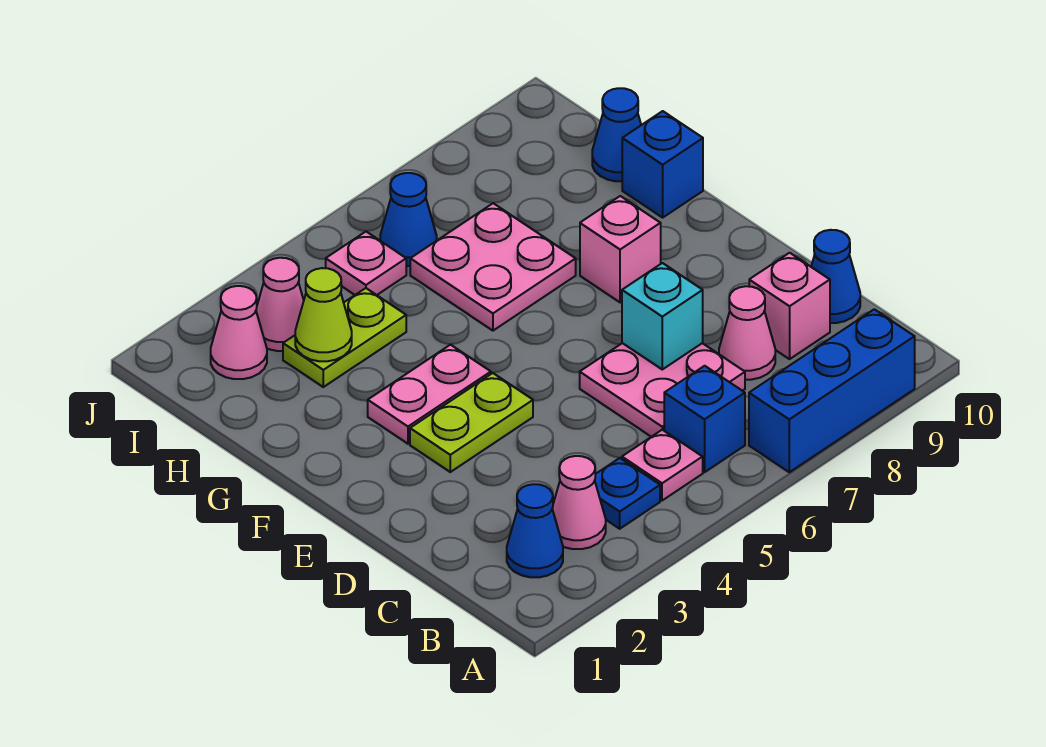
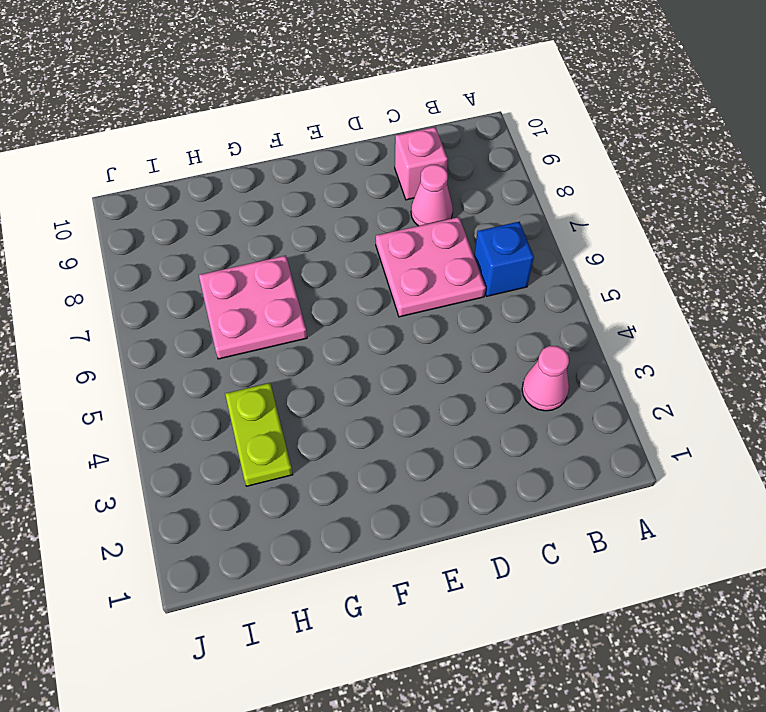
none -> blue 1x3 brick [749,309,915,472]
none -> blue 1x1 cone [507,484,563,577]
none -> blue 1x1 plate [595,458,660,529]

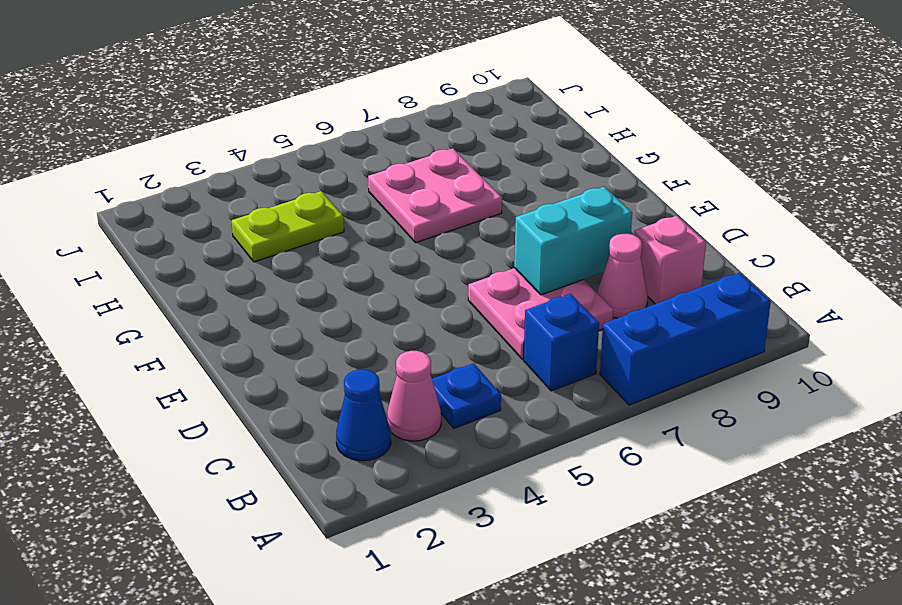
cyan 1x2 brick [514,187,632,295] -> cyan 1x1 brick [622,263,703,369]
none -> pink 1x1 plate [622,430,703,501]
none -> blue 1x1 cone [811,230,860,323]
none -> lime 1x2 plate [410,373,533,472]

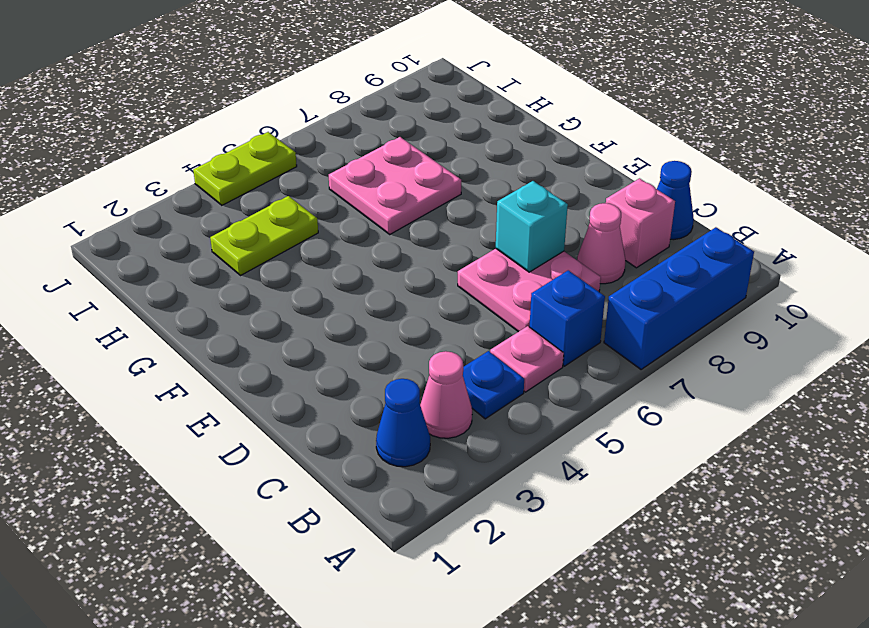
lime 1x2 plate [193,132,297,205] -> lime 1x2 plate moved to [410,373,533,472]
none -> pink 1x2 plate [368,345,491,444]
none -> pink 1x1 brick [580,196,661,302]
none -> blue 1x1 brick [622,111,703,218]

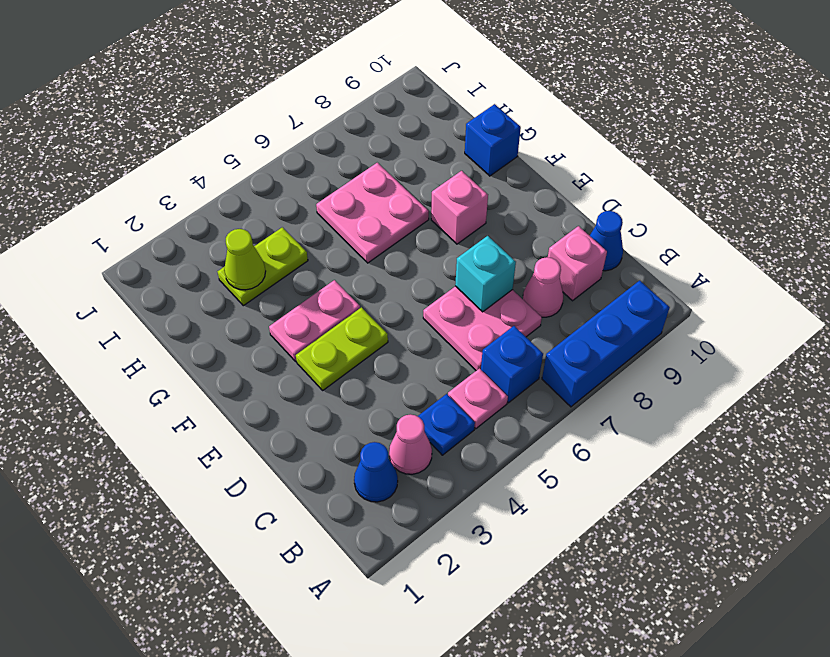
none -> blue 1x1 cone [592,88,641,181]
none -> pink 1x1 cone [211,286,267,379]
none -> pink 1x1 cone [256,258,304,351]

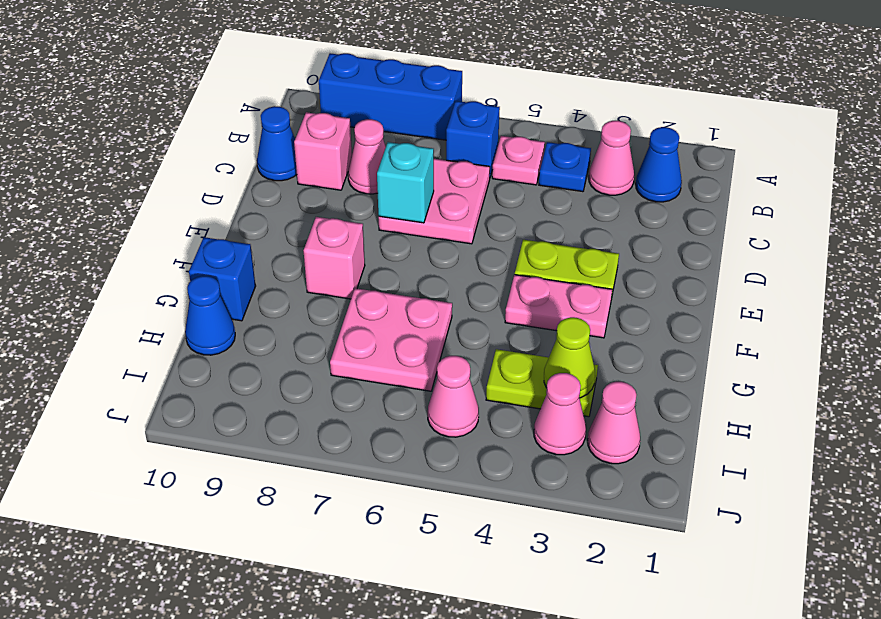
pink 1x1 cone [428,356,479,437] -> pink 1x1 plate [326,232,406,295]
none -> blue 1x1 cone [380,173,437,266]

